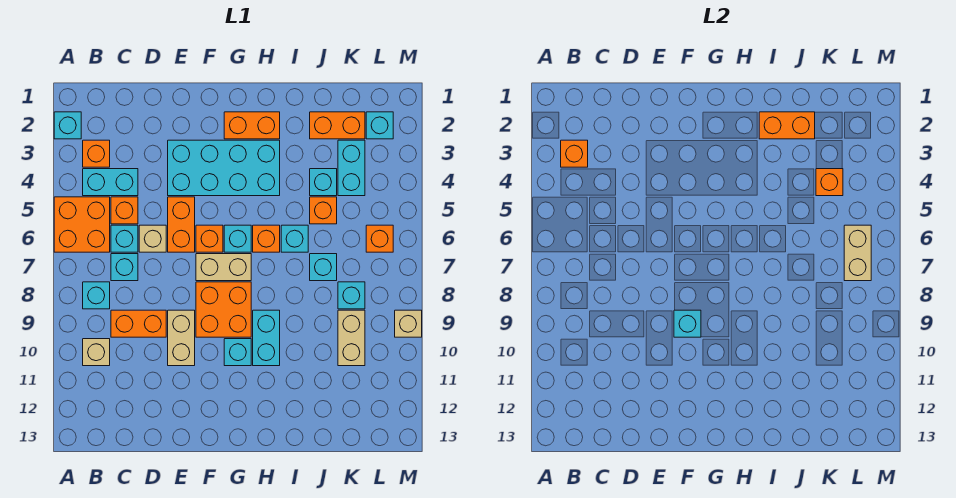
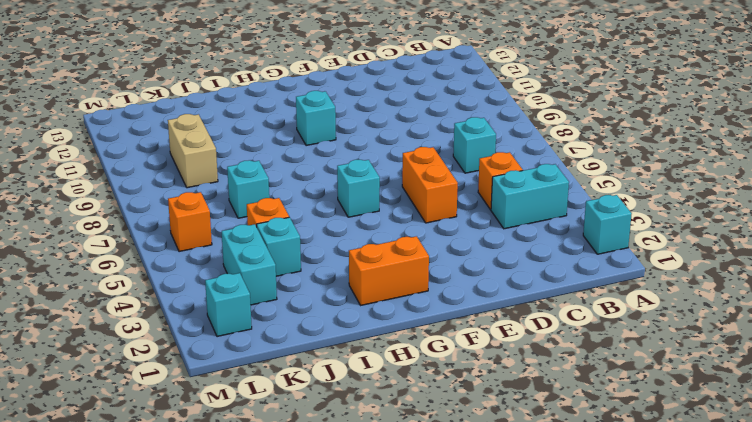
none -> orange 2x2 brick [54,197,110,252]
none -> orange 1x1 brick [83,140,110,167]
none -> cyan 1x1 brick [83,282,110,309]
none -> tan 1x1 brick [83,339,110,366]

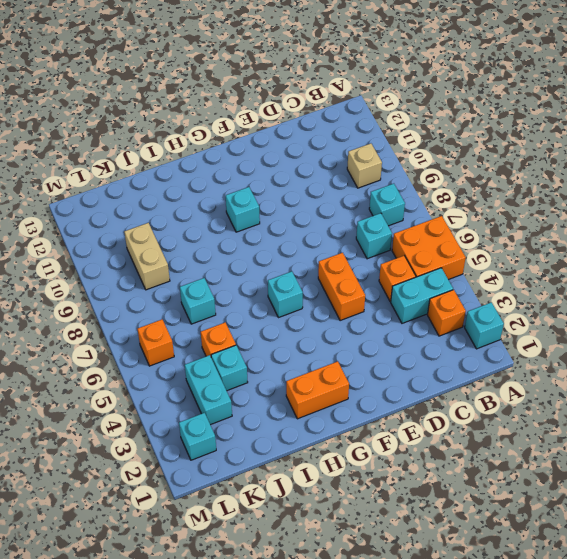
none -> cyan 1x1 brick [111,225,138,252]
none -> orange 1x2 brick [111,310,166,337]
none -> tan 1x1 brick [139,225,166,252]
none -> cyan 2x4 brick [168,140,280,196]

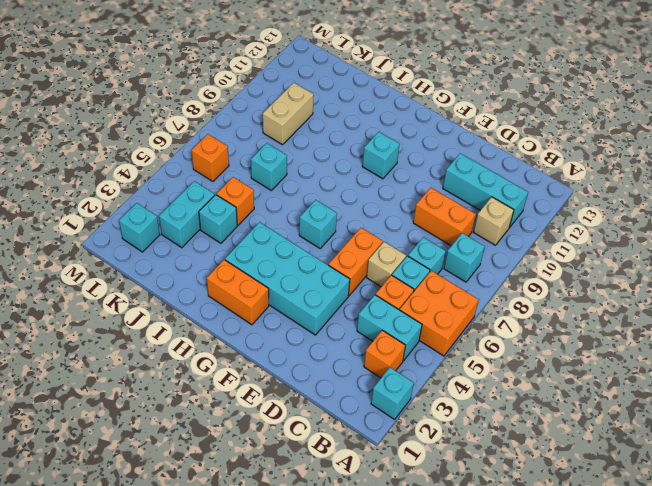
cyan 1x3 brick [443,153,528,228] -> none
none -> tan 1x2 brick [168,310,195,366]
none -> orange 1x1 brick [196,225,223,252]
none -> tan 1x2 brick [196,254,251,281]
none -> orange 2x2 brick [196,282,251,337]

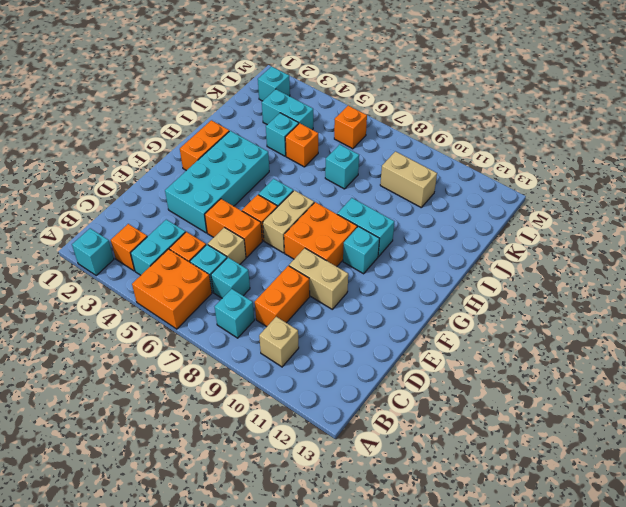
none -> orange 1x1 brick [253,225,280,252]
none -> cyan 1x1 brick [281,225,308,252]
none -> orange 1x2 brick [310,112,365,139]
none -> cyan 1x1 brick [338,282,365,309]

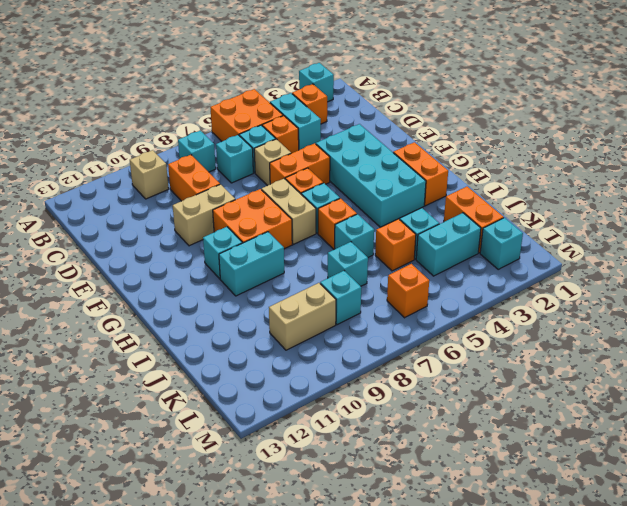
none -> tan 1x1 brick [395,310,422,337]
none -> orange 1x1 brick [561,140,588,167]
none -> cyan 1x1 brick [674,310,701,337]
none -> orange 1x2 brick [759,112,815,139]

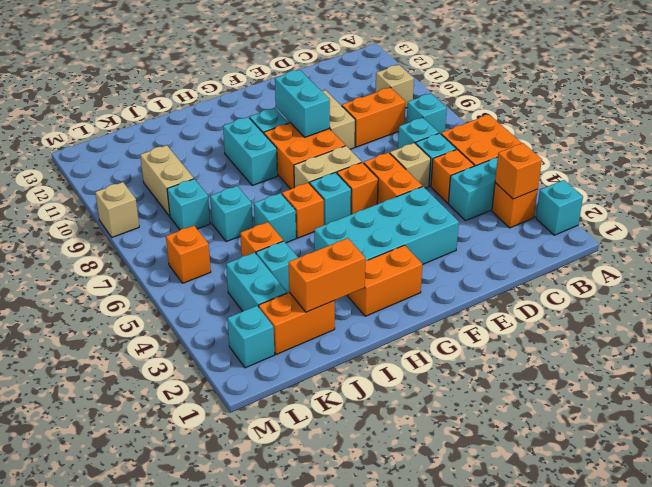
cyan 1x2 brick [275,70,330,137] -> cyan 1x1 brick [674,310,701,337]
none -> orange 1x1 brick [816,169,843,196]
none -> tan 1x2 brick [844,225,871,281]

